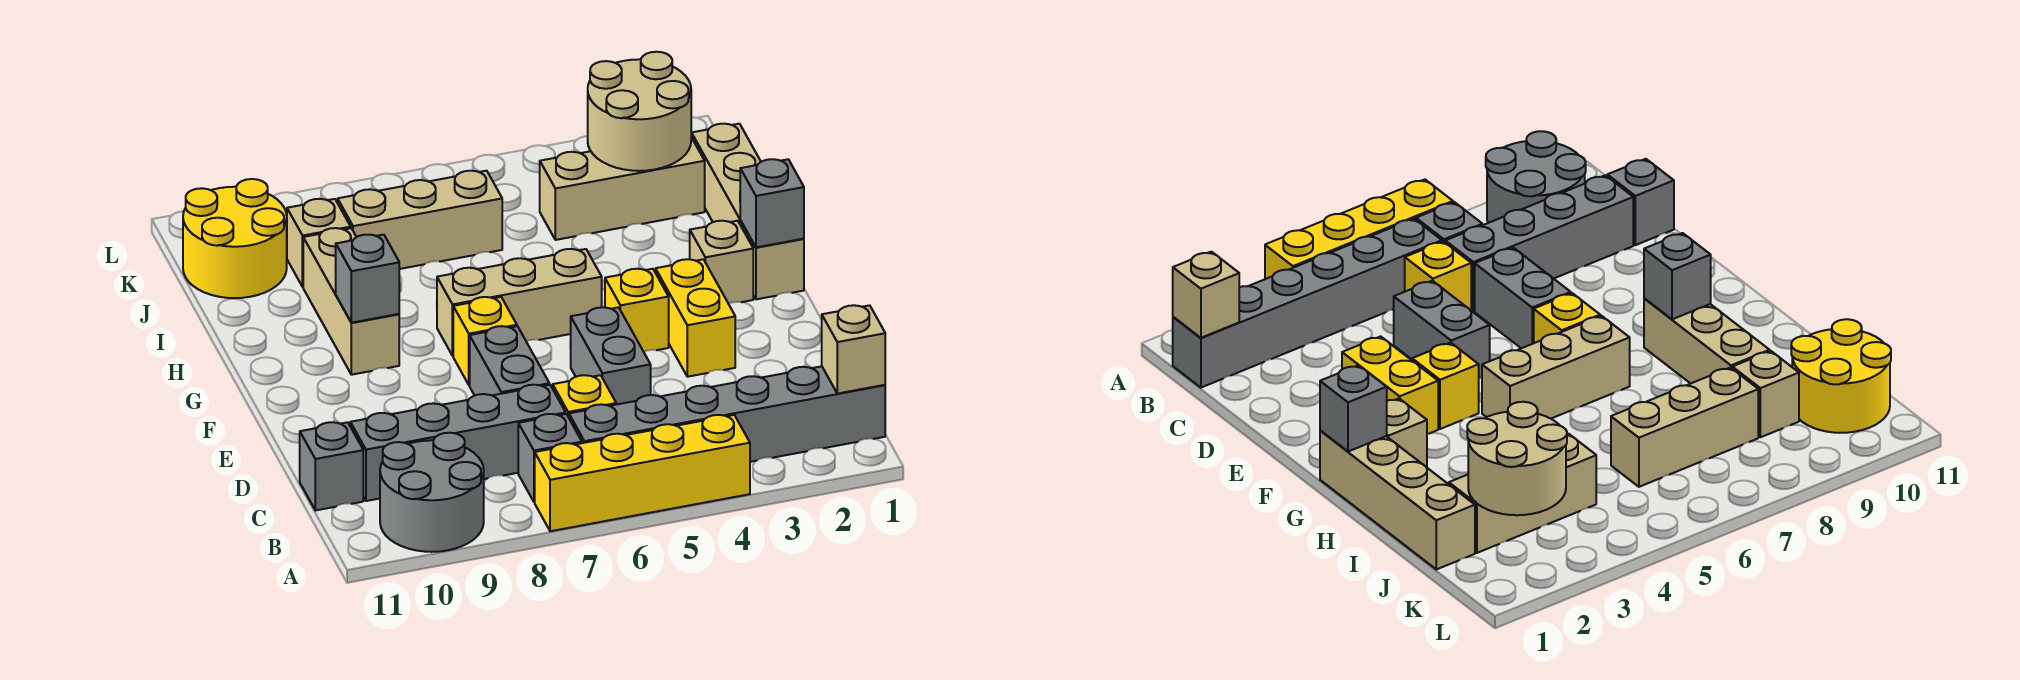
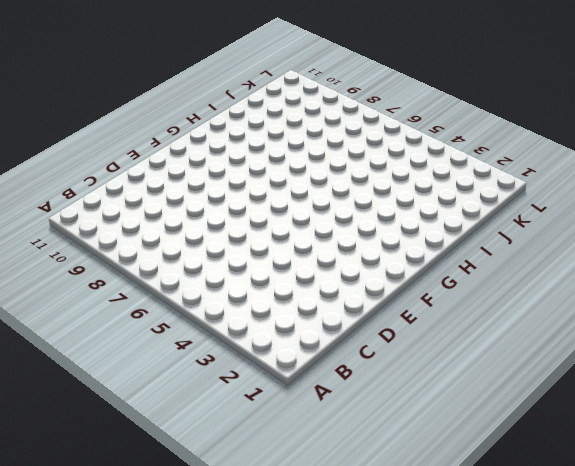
none -> yellow 1x4 brick [535,415,750,531]
none -> grey 2x2 round brick [380,433,484,552]
none -> grey 1x6 brick [569,366,885,462]

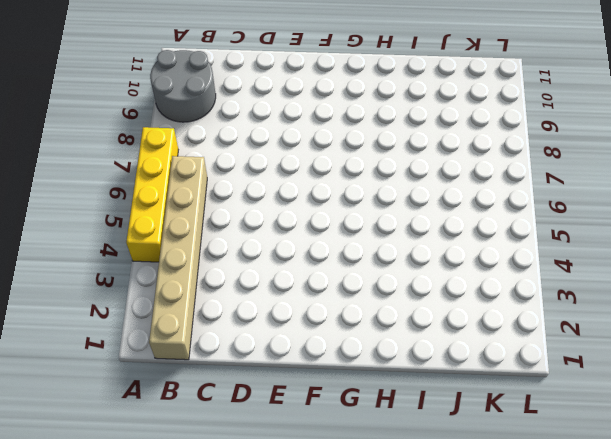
tan 1x6 brick [149,156,207,360] -> grey 1x6 brick [569,366,885,462]
none -> grey 1x1 brick [518,414,582,502]
none -> yellow 1x1 brick [553,375,616,417]
none -> grey 1x4 brick [350,385,566,501]

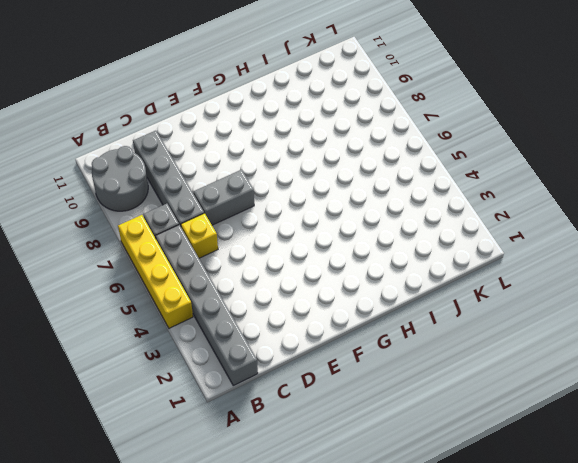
none -> grey 1x1 brick [300,422,363,510]
none -> grey 1x2 brick [570,307,651,404]
none -> yellow 1x2 brick [656,259,735,377]

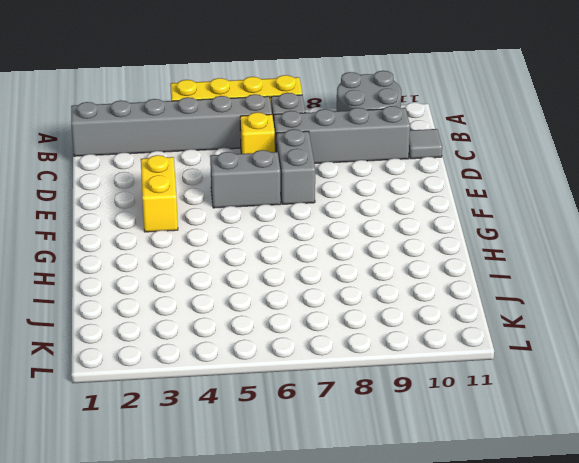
grey 1x1 tile [409,129,442,159] -> grey 1x1 brick [300,422,363,510]
grey 1x2 brick [210,150,281,208] -> grey 1x2 brick turned to [570,307,651,404]
none -> yellow 1x1 brick [605,269,669,352]
none -> yellow 1x1 brick [453,297,517,385]
none -> tan 1x4 brick [691,124,804,299]

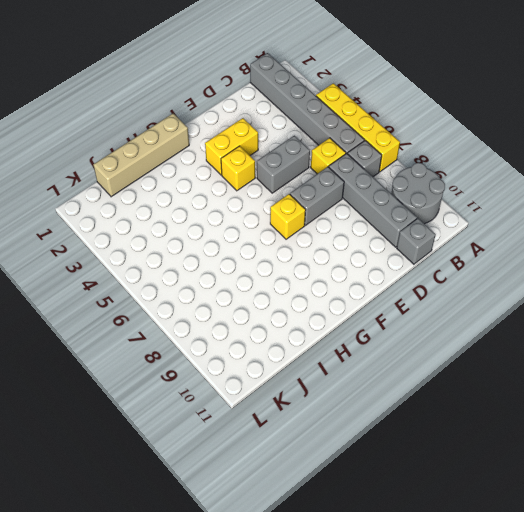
none -> tan 1x1 brick [690,221,753,304]
none -> tan 1x3 brick [437,249,602,356]
none -> tan 1x3 brick [303,228,399,375]

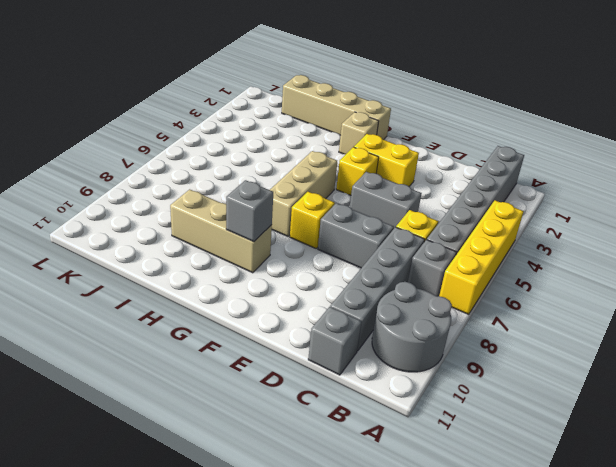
none -> tan 1x3 brick [540,138,705,240]
none -> tan 1x3 brick [338,171,502,269]
none -> tan 1x1 brick [287,199,351,287]

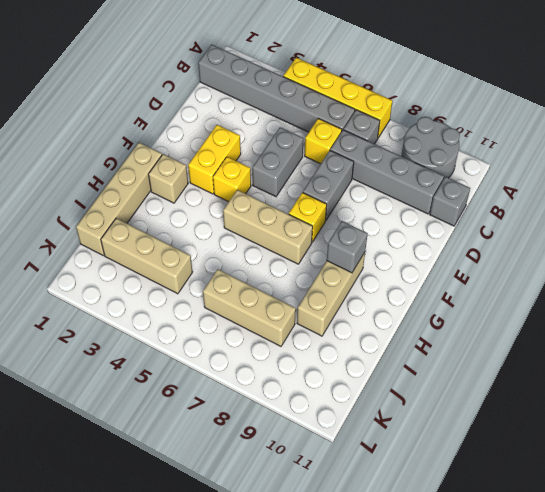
none -> tan 1x1 brick [287,199,351,287]
none -> yellow 2x2 round brick [183,179,287,298]
none -> tan 1x1 brick [822,305,885,394]

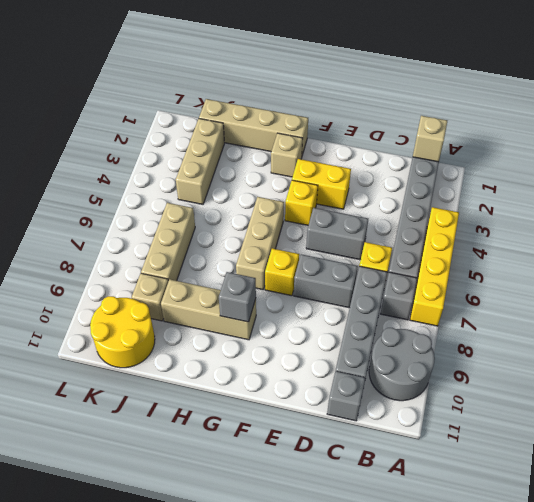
none -> grey 1x1 brick [740,159,804,247]
none -> tan 2x2 round brick [588,52,691,171]

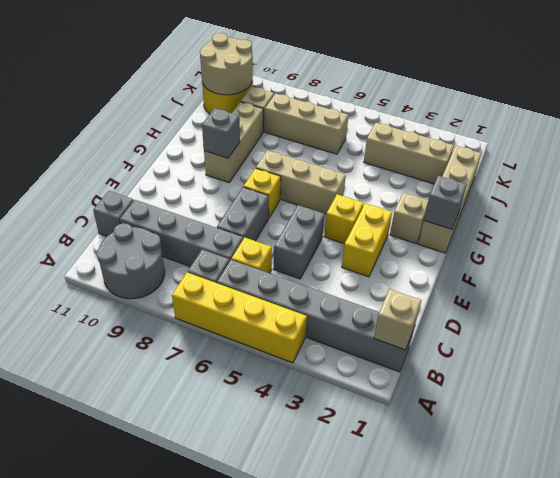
tan 2x2 round brick [200,33,253,95] -> tan 2x2 round brick moved to [588,52,691,171]

